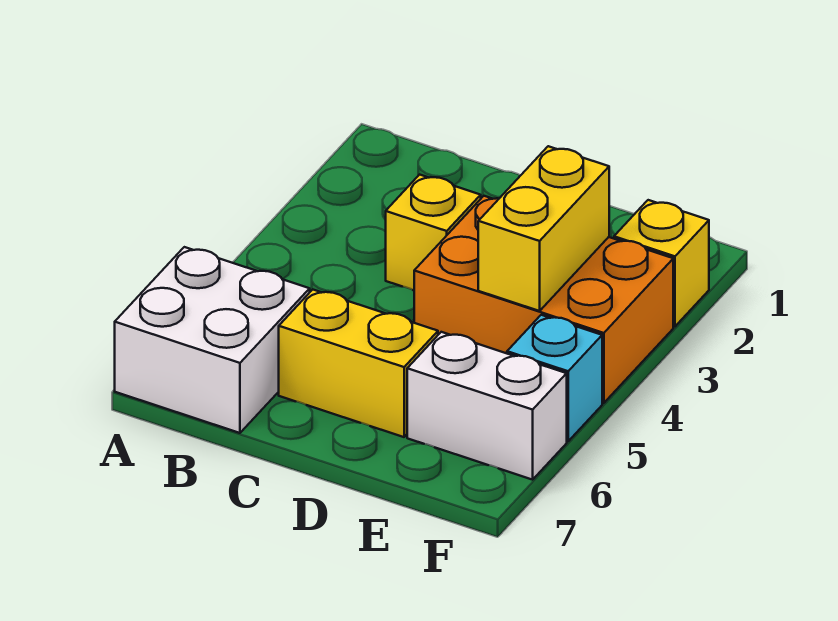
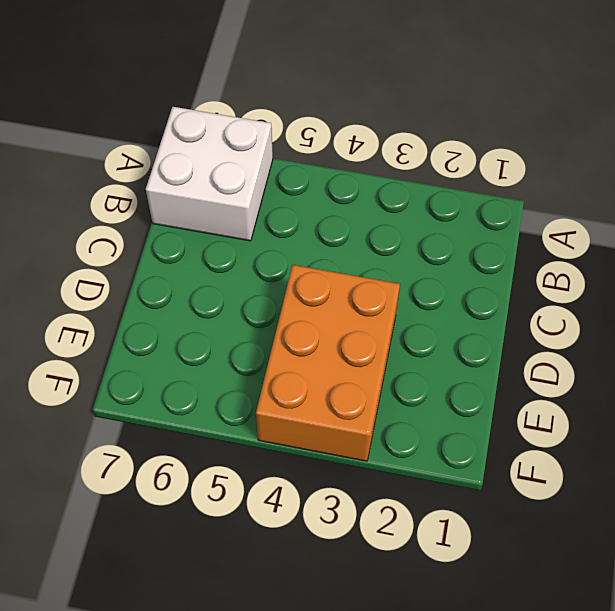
none -> yellow 1x1 brick [386,175,481,290]
none -> yellow 1x2 brick [279,290,438,437]

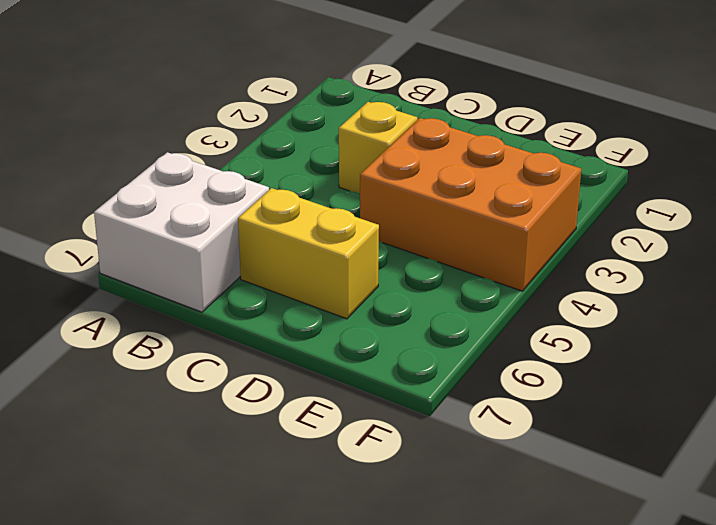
none -> white 1x2 brick [407,332,567,480]
none -> yellow 1x1 brick [614,200,709,326]

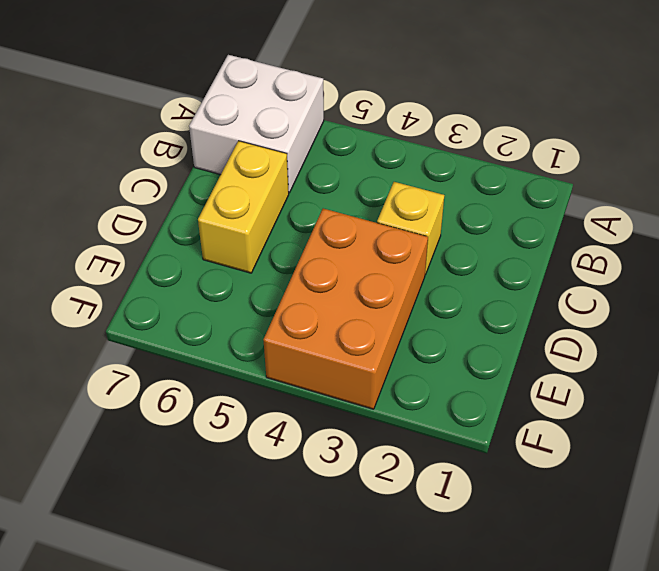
none -> white 1x2 brick [407,332,567,480]
none -> yellow 1x1 brick [614,200,709,326]

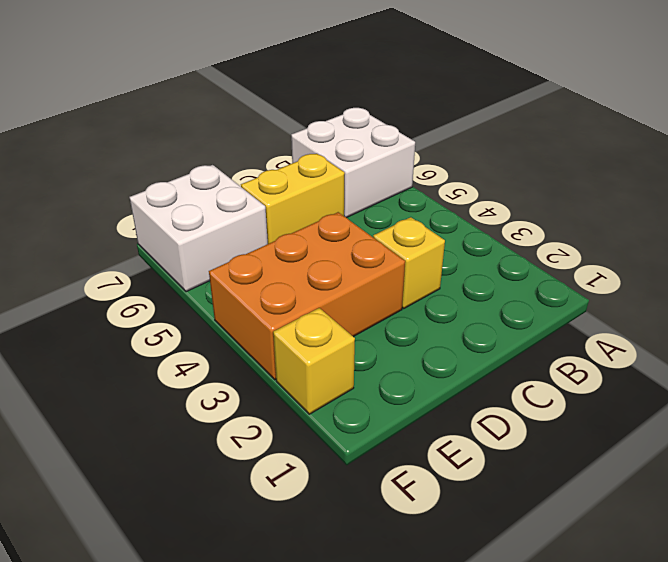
white 2x2 brick [130,165,268,292] -> white 1x2 brick [407,332,567,480]
none -> cyan 1x1 brick [507,315,602,441]
none -> yellow 1x2 brick [478,146,609,311]

